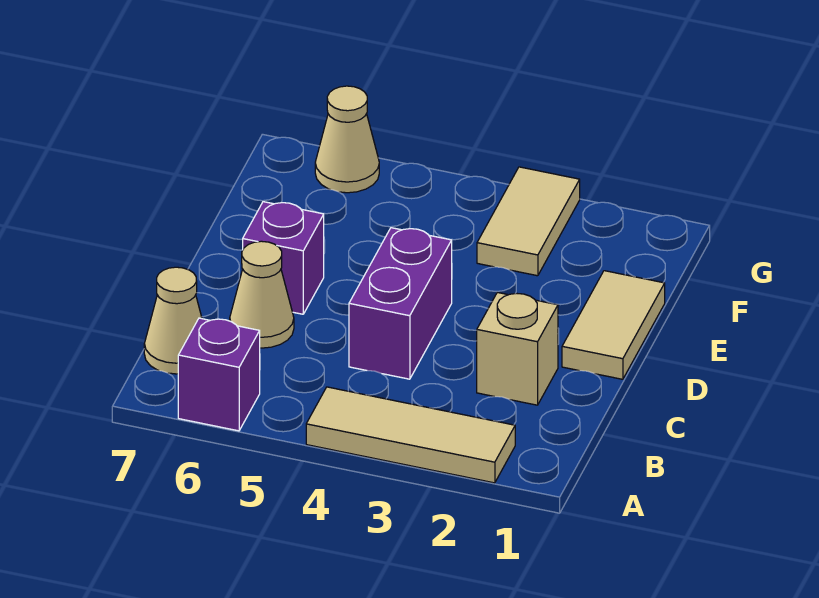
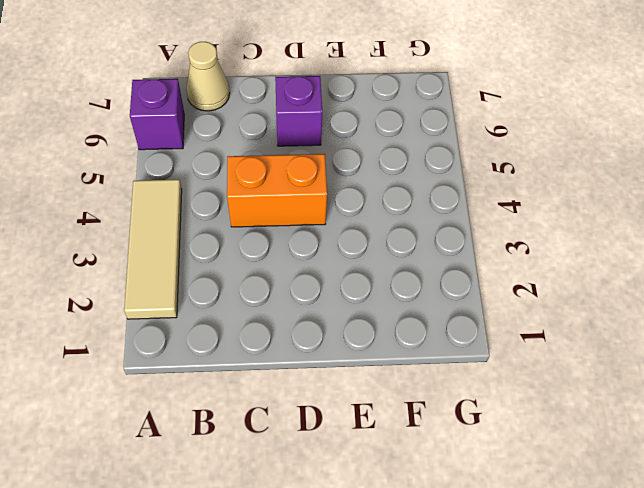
orange 1x2 brick [227,154,327,227] -> purple 1x2 brick [349,228,452,379]
none -> tan 1x1 brick [477,292,558,405]
none -> tan 1x1 cone [230,241,294,348]

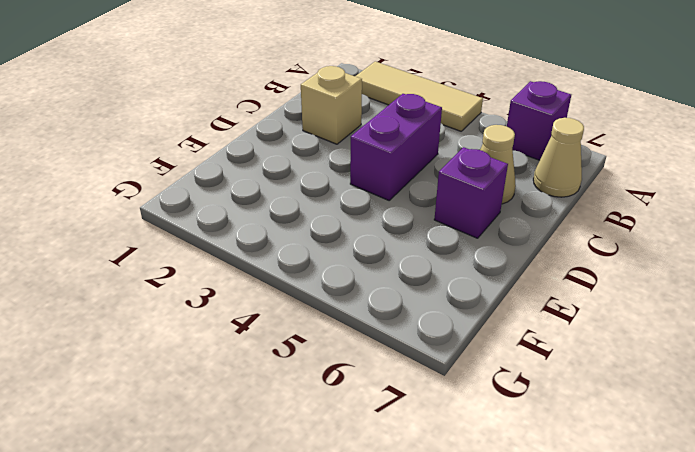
none -> tan 1x2 tile [562,271,665,379]
none -> tan 1x2 tile [477,167,580,276]

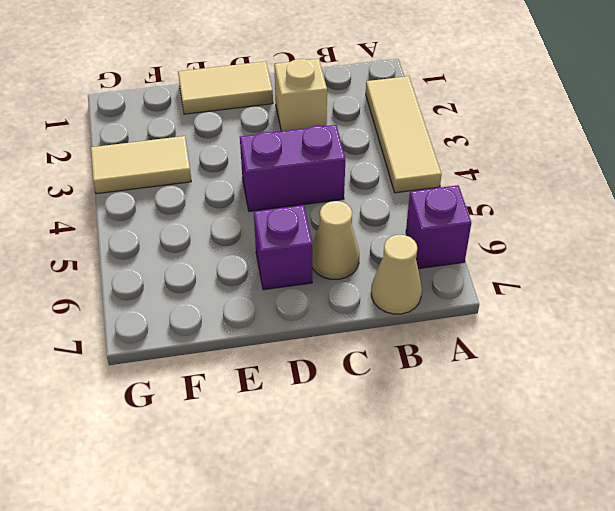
none -> tan 1x1 cone [315,86,379,193]

